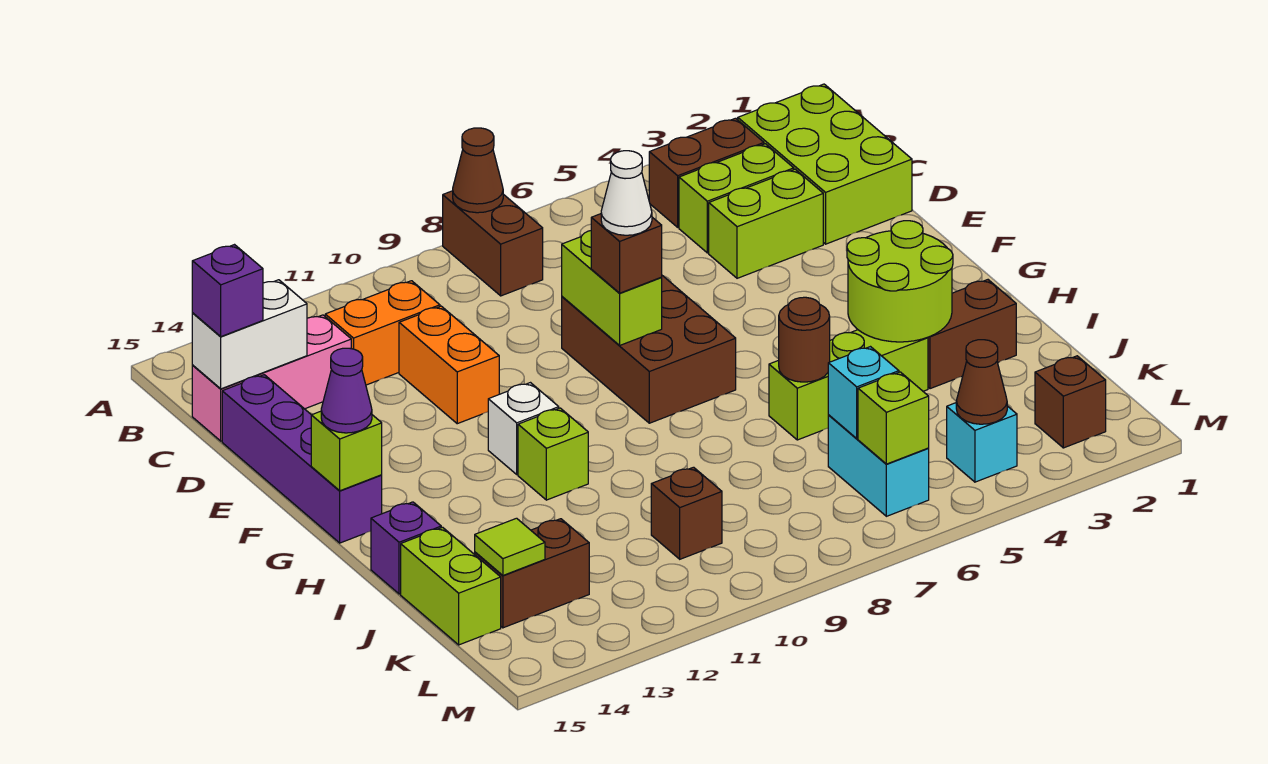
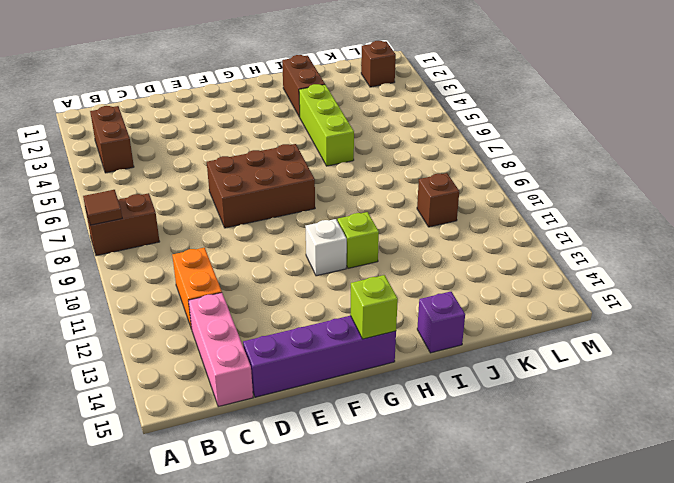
brown 1x1 tile [83,190,122,225] -> brown 1x1 cone [453,128,503,213]
none -> lime 2x3 brick [738,84,912,244]
none -> lime 1x2 brick [679,144,794,253]
none -> lime 1x2 brick [709,169,823,278]
none -> orange 1x2 brick [399,306,499,424]

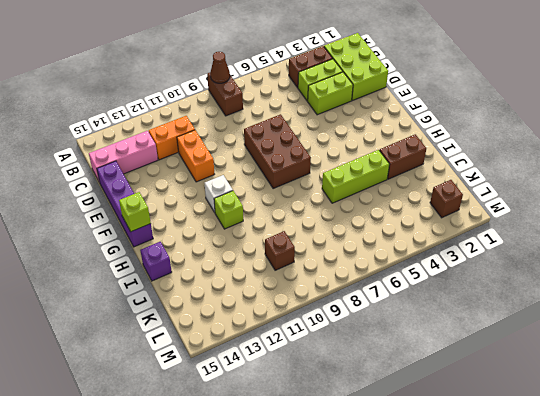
none -> lime 1x2 brick [401,527,501,645]
none -> cyan 1x2 brick [828,415,929,516]
none -> brown 1x2 brick [475,519,589,628]
none -> cyan 1x1 brick [947,403,1017,482]

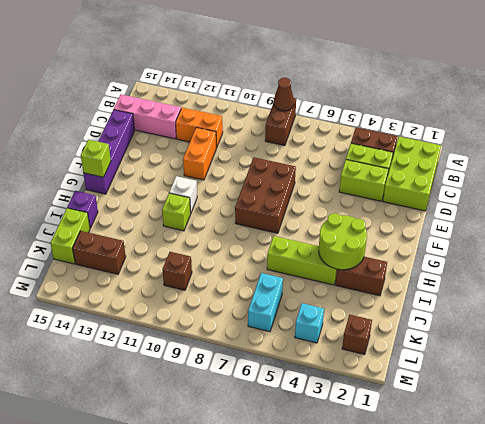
none -> white 1x2 brick [192,280,307,389]
none -> lime 1x2 brick [562,231,662,346]
none -> brown 1x1 round brick [779,297,830,382]
none -> cyan 1x1 brick [828,347,899,439]

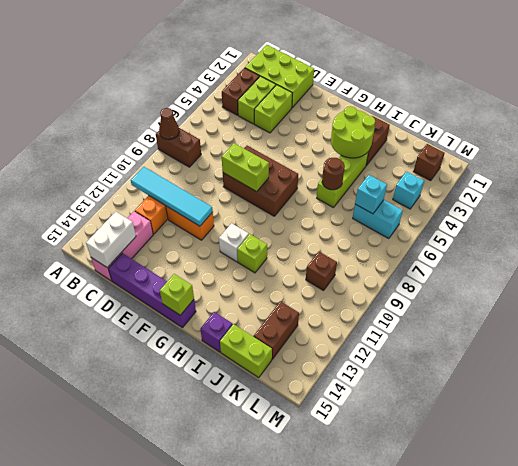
cyan 1x4 tile [131,167,213,226] -> none
none -> lime 1x1 tile [475,518,545,575]
none -> brown 1x1 cone [956,340,1007,424]
none -> lime 1x1 brick [858,372,929,464]
none -> purple 1x1 brick [192,245,263,337]

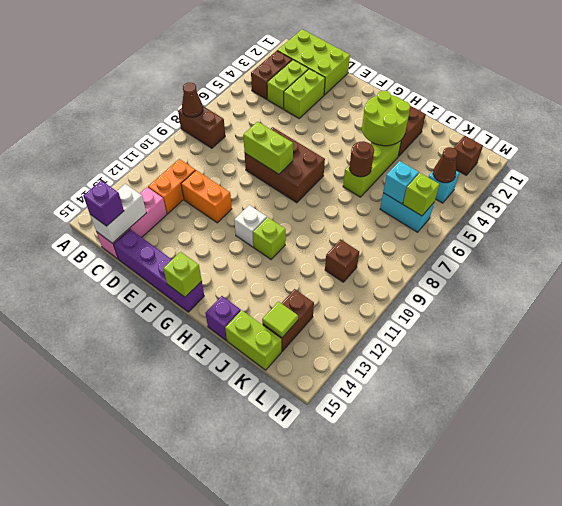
none -> brown 1x1 brick [591,214,662,293]
none -> purple 1x1 cone [321,348,372,433]
none -> white 1x1 cone [601,151,652,235]

